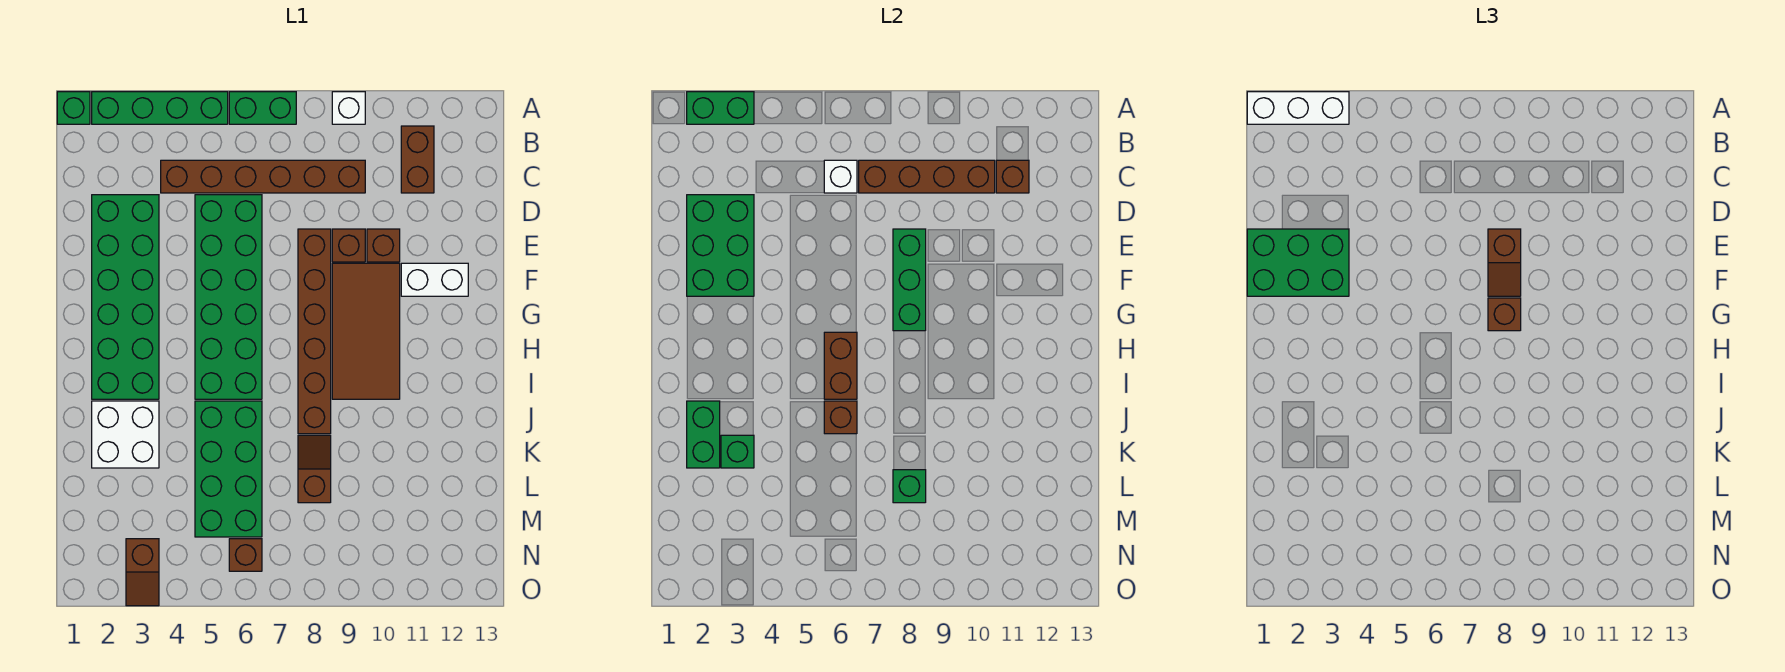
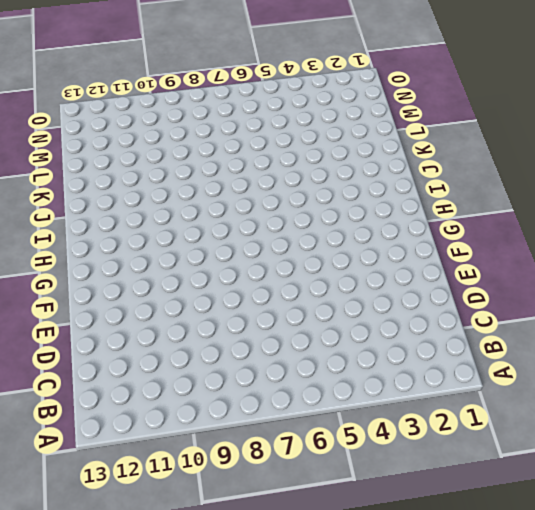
none -> green 1x1 brick [57,92,90,124]
none -> green 1x4 brick [92,92,228,124]
none -> green 1x2 brick [229,92,296,124]
none -> white 1x1 brick [332,92,365,124]

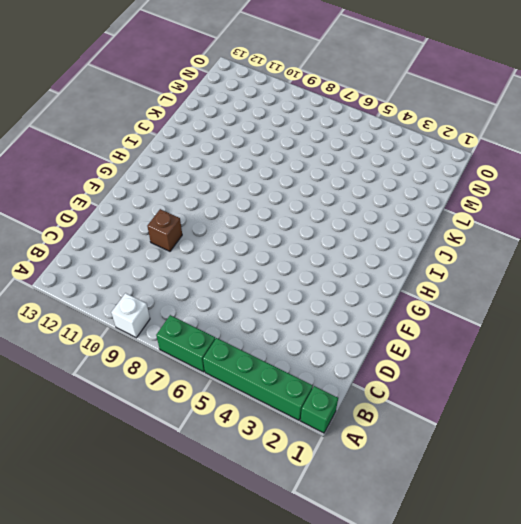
none -> brown 1x2 brick [401,126,434,193]
none -> brown 1x6 brick [161,160,365,193]
none -> green 2x6 brick [92,195,159,399]
none -> green 2x6 brick [195,195,262,399]

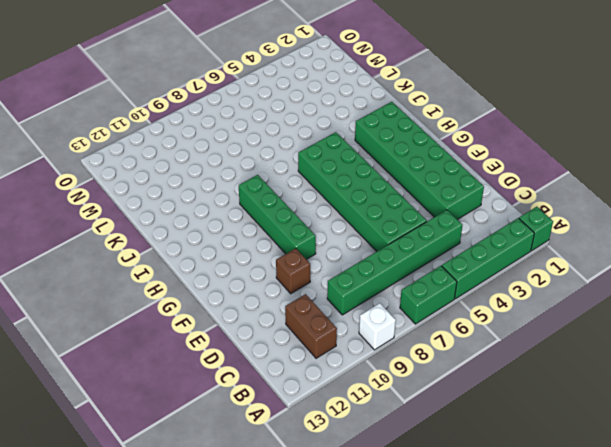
green 1x6 brick [327,210,462,315] -> brown 1x6 brick [161,160,365,193]
green 1x4 brick [239,175,316,259] -> brown 2x4 tile [332,263,400,399]
none -> brown 1x6 brick [298,229,331,434]
none -> brown 1x1 brick [332,229,365,262]
none -> white 1x2 brick [401,263,468,296]
none -> white 2x2 brick [92,401,159,468]

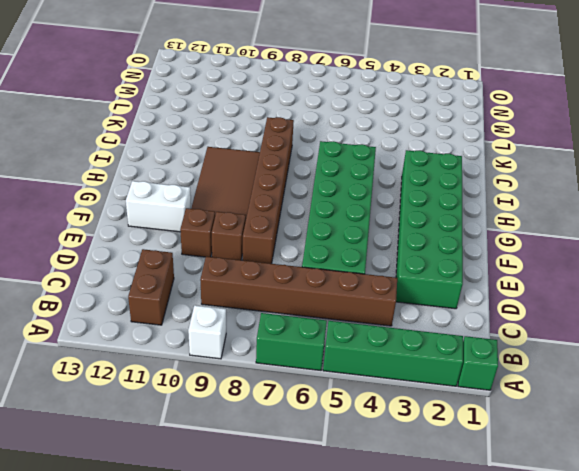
none -> white 2x2 brick [92,401,159,468]
none -> green 2x4 brick [195,401,262,537]
none -> brown 1x2 slope [298,435,331,503]
none -> brown 1x2 slope [126,539,159,606]

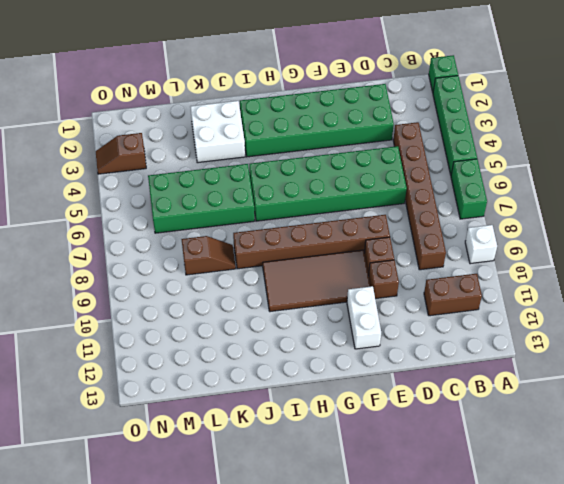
none -> brown 1x1 brick [229,539,262,571]
none -> green 1x2 brick [687,92,754,124]
none -> white 1x1 brick [824,160,857,193]
none -> brown 1x4 brick [859,160,995,193]

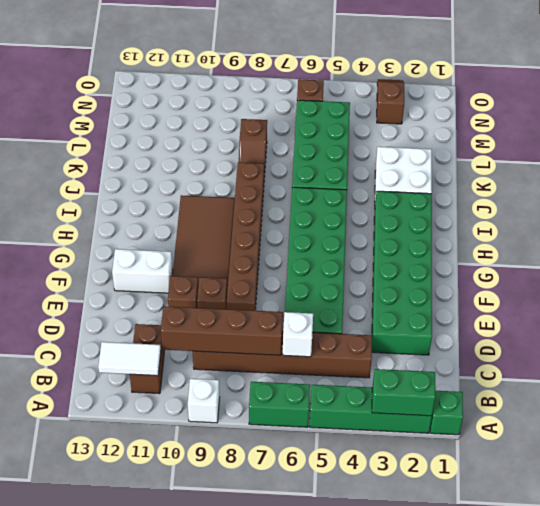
white 1x2 tile [98,342,161,376] -> none
none -> brown 1x1 brick [996,160,1029,193]
none -> green 2x3 brick [687,195,754,296]
none -> green 1x3 brick [893,229,926,331]
none -> brown 1x2 brick [824,332,857,399]

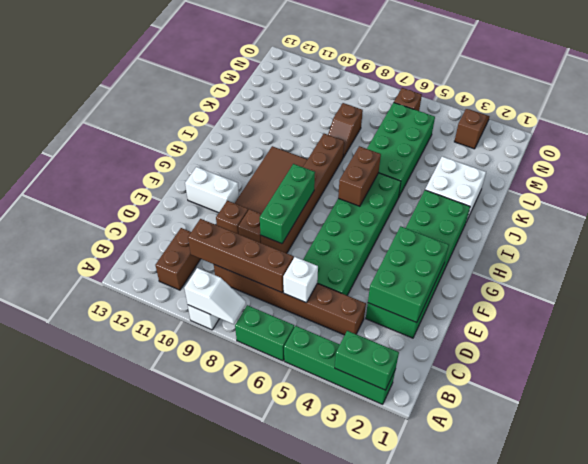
white 1x2 slope [184,268,246,324] -> none
none -> green 1x1 brick [57,92,90,124]
none -> brown 1x1 brick [996,160,1029,193]
none -> green 1x2 brick [687,401,720,468]
none -> brown 1x1 brick [824,401,857,434]

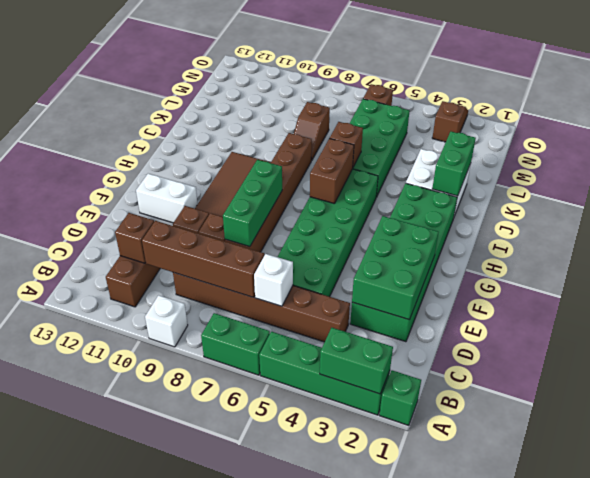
none -> green 1x1 brick [721,435,754,468]
none -> green 1x1 brick [893,470,926,503]
none -> white 1x3 brick [1247,92,1349,124]
none -> green 2x3 brick [1247,229,1349,296]

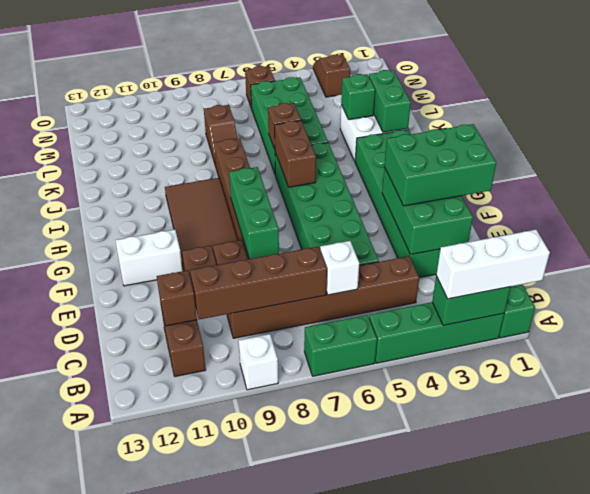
none -> green 1x1 brick [893,470,926,503]
none -> brown 1x2 slope [1488,229,1521,296]
none -> brown 1x1 brick [1488,298,1521,331]

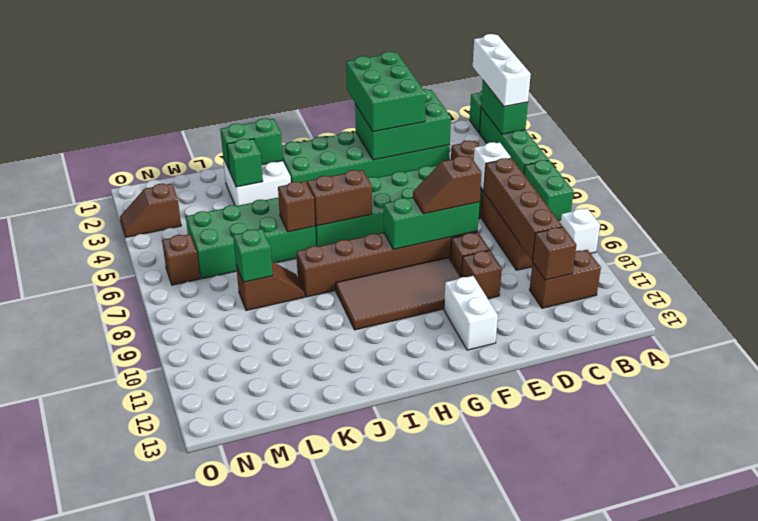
none -> brown 1x1 brick [1488,298,1521,331]

